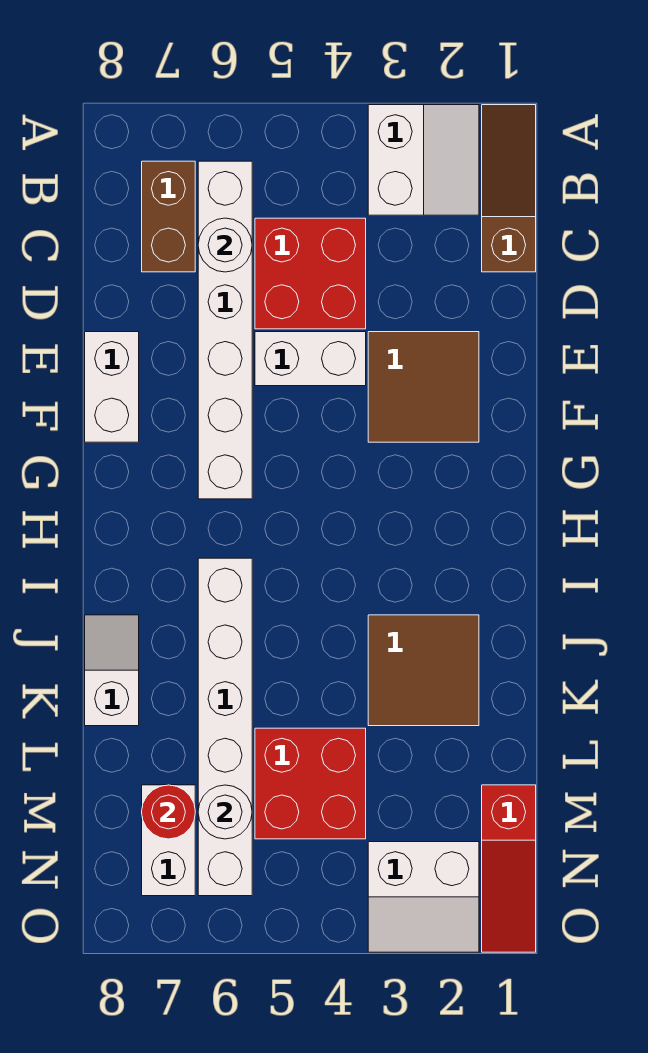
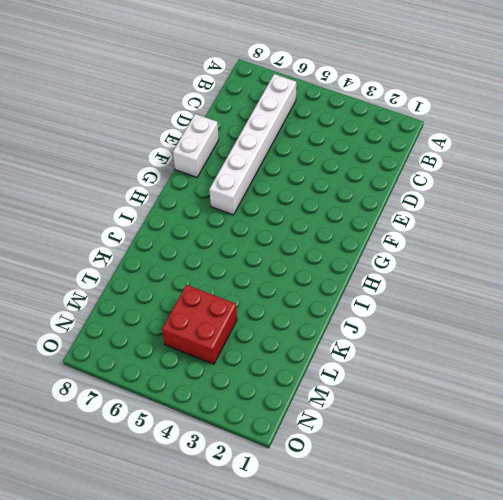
none -> brown 1x3 slope [482,105,536,272]
none -> white 2x2 slope [368,105,479,215]
none -> brown 1x2 brick [142,161,195,272]

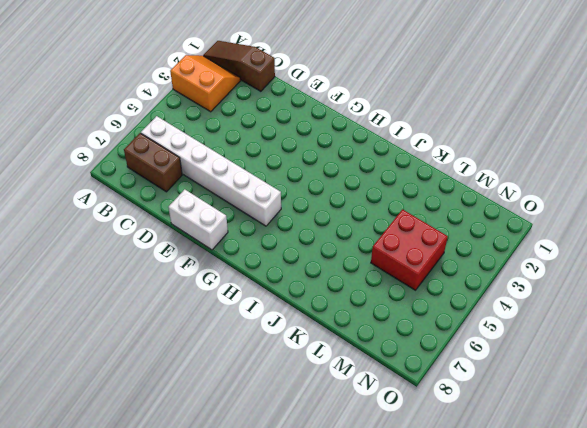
orange 2x2 slope [170,55,241,112] -> white 2x2 slope [368,105,479,215]
none -> red 2x2 brick [255,218,366,329]
none -> brown 2x2 tile [368,332,479,442]
none -> white 1x2 brick [255,332,366,386]

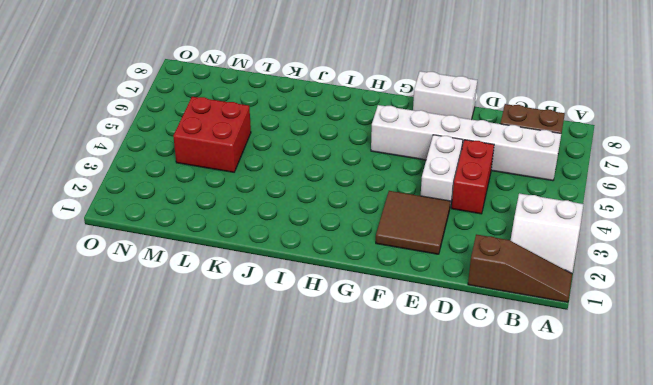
red 1x2 brick [452,140,494,214] -> red 2x2 brick [255,218,366,329]
none -> white 1x6 brick [198,558,252,896]
none -> brown 2x2 tile [368,615,479,726]
none -> white 1x2 slope [85,615,139,726]

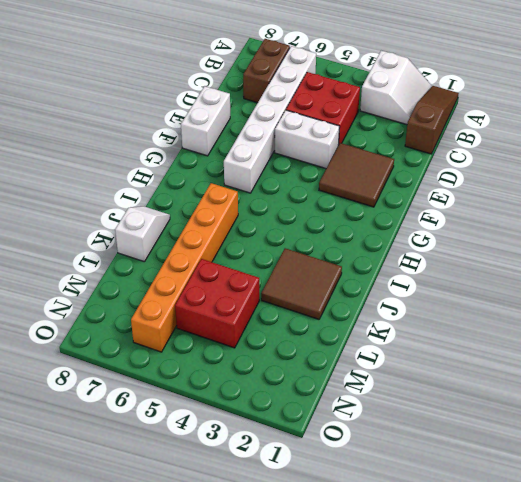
orange 1x6 brick [131,183,238,352] -> white 1x6 brick [198,558,252,896]
none -> red 1x3 slope [482,785,536,952]
none -> white 1x2 brick [142,785,195,896]
none -> white 2x2 slope [368,842,479,952]

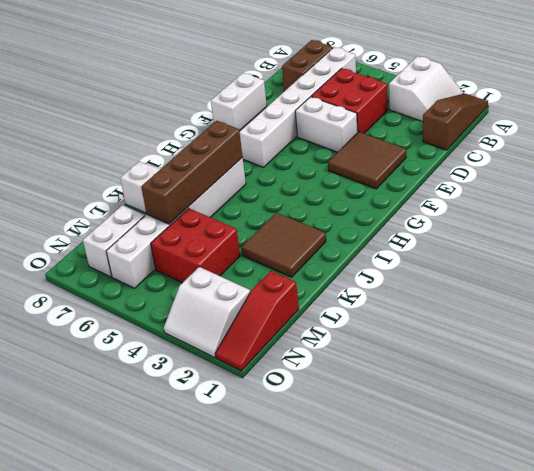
brown 1x4 brick [141,121,243,224] -> none
none -> white 1x1 round brick [198,218,252,272]
none -> white 1x1 round brick [198,785,252,839]
none -> red 1x1 round brick [142,785,195,839]

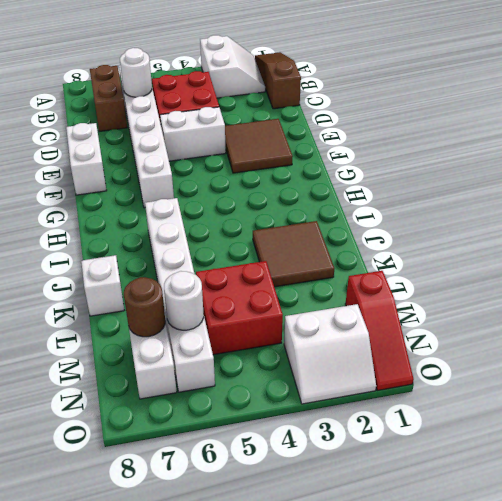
brown 1x1 round brick [124,277,165,337] -> red 1x1 round brick [142,785,195,839]

